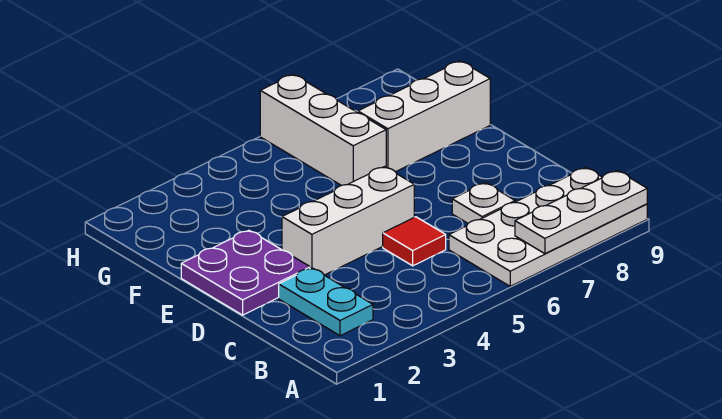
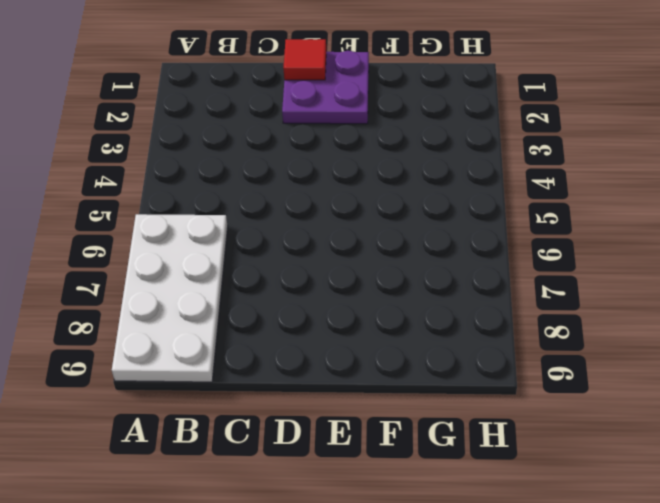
red 1x1 tile [283,39,326,80] -> red 1x1 tile moved to [383,217,446,266]
none -> cyan 1x2 plate [279,268,373,336]
none -> white 1x1 plate [452,183,515,223]

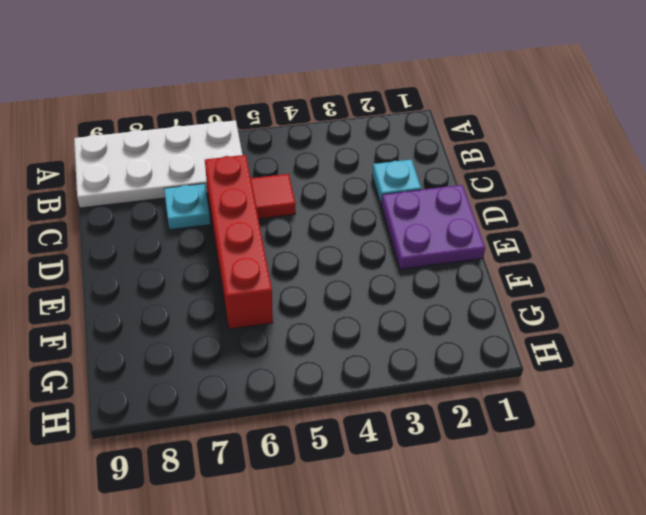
cyan 1x1 plate [372,160,421,203] -> cyan 1x2 plate [279,268,373,336]
red 1x4 brick [205,155,273,329] -> white 1x3 brick [260,74,386,186]
cyan 1x1 plate [164,184,210,230] -> white 1x1 plate [452,183,515,223]
none -> white 1x3 brick [282,167,414,275]
none -> white 1x3 brick [358,61,490,172]

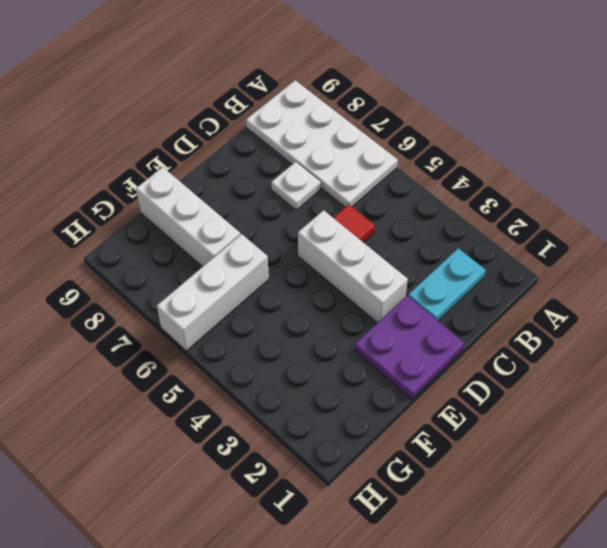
none -> white 1x3 plate [515,171,647,254]

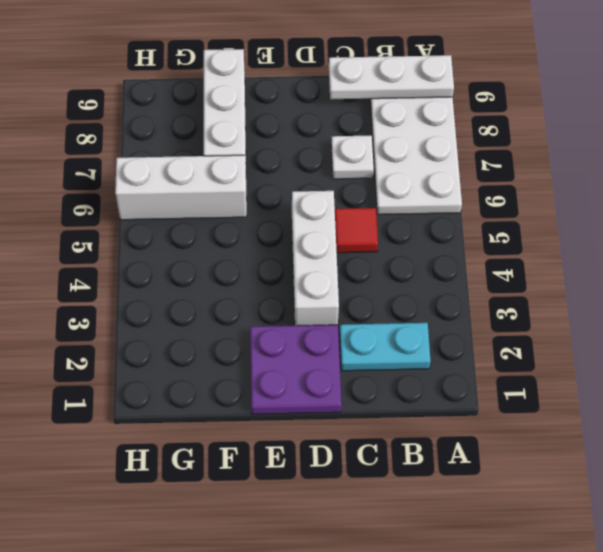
white 1x3 plate [329,55,454,99] -> white 1x3 plate turned to [515,171,647,254]

